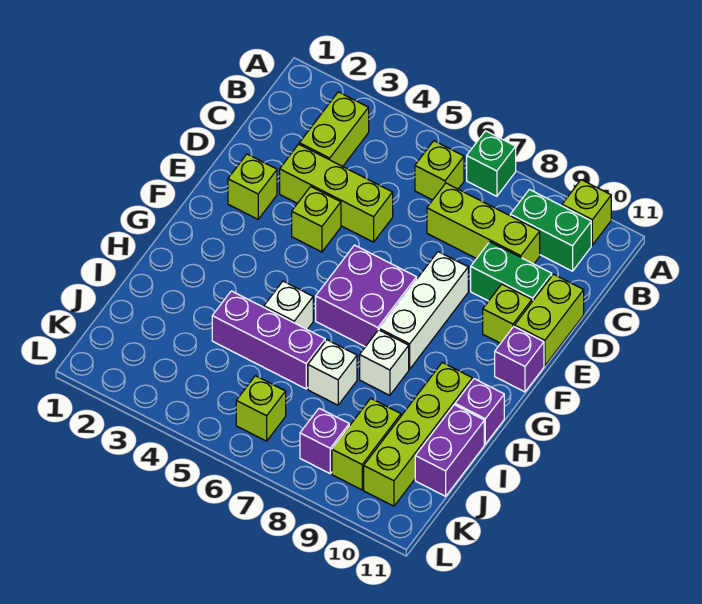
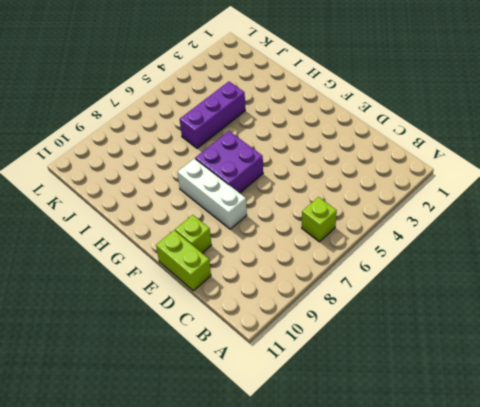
none -> green 1x1 brick [467,131,516,196]
none -> lime 1x1 brick [562,180,611,245]
none -> lime 1x2 brick [299,92,369,166]

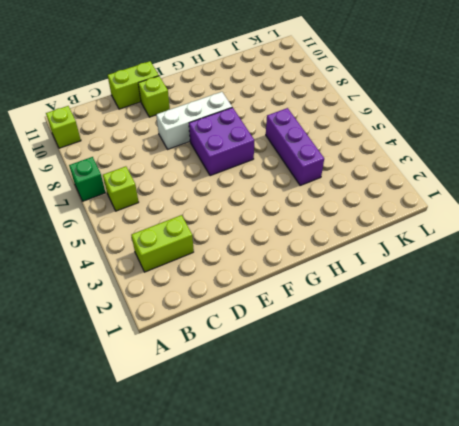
none -> green 1x2 brick [510,189,591,271]
none -> lime 1x3 brick [427,183,540,264]
none -> lime 1x3 brick [280,144,393,242]

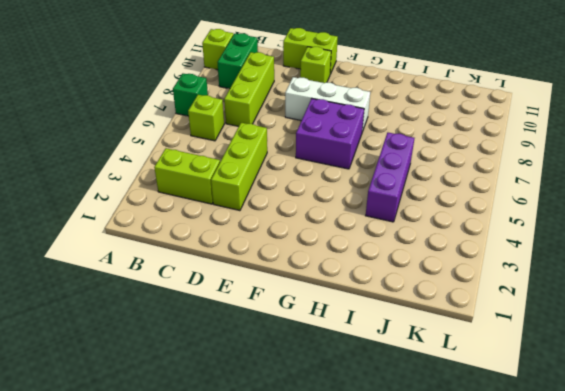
none -> green 1x2 brick [471,242,552,301]
none -> lime 1x1 brick [228,154,277,219]
none -> lime 1x1 brick [292,187,341,252]

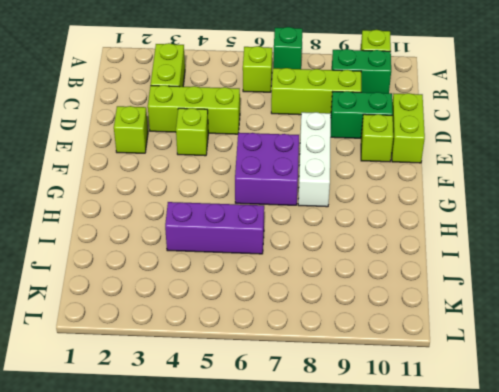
none -> purple 1x1 brick [495,327,544,392]
none -> white 1x1 brick [264,281,313,329]
none -> white 1x1 brick [360,330,409,395]

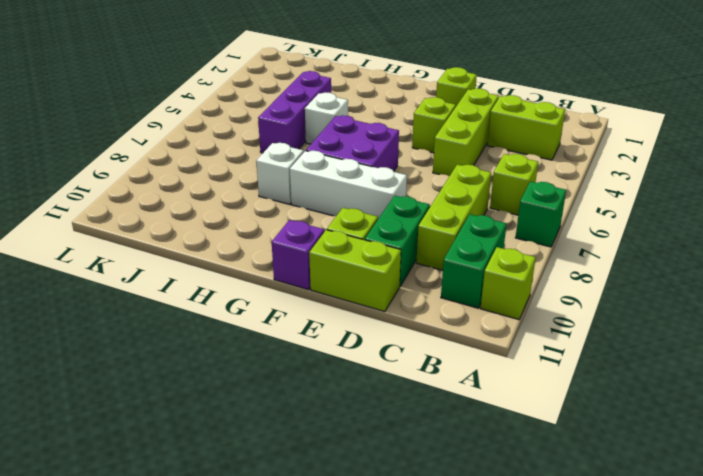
none -> lime 1x4 brick [364,362,472,506]
none -> purple 1x1 brick [455,379,504,444]
none -> white 1x1 brick [308,340,357,405]

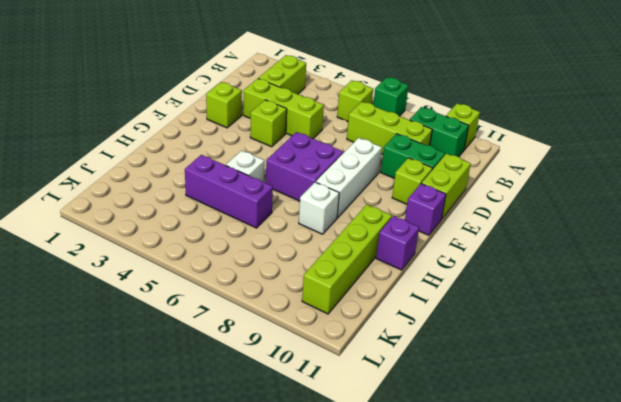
none -> white 1x1 brick [308,340,357,405]
none -> purple 1x2 brick [415,405,484,496]
none -> lime 1x2 brick [332,398,401,490]

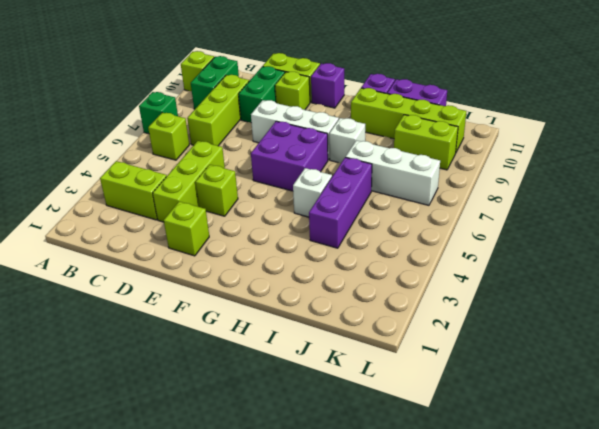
white 1x3 brick [346,140,440,205] -> white 1x1 brick [308,340,357,405]
none -> lime 1x1 brick [236,376,286,441]
none -> purple 1x1 brick [300,408,349,473]

